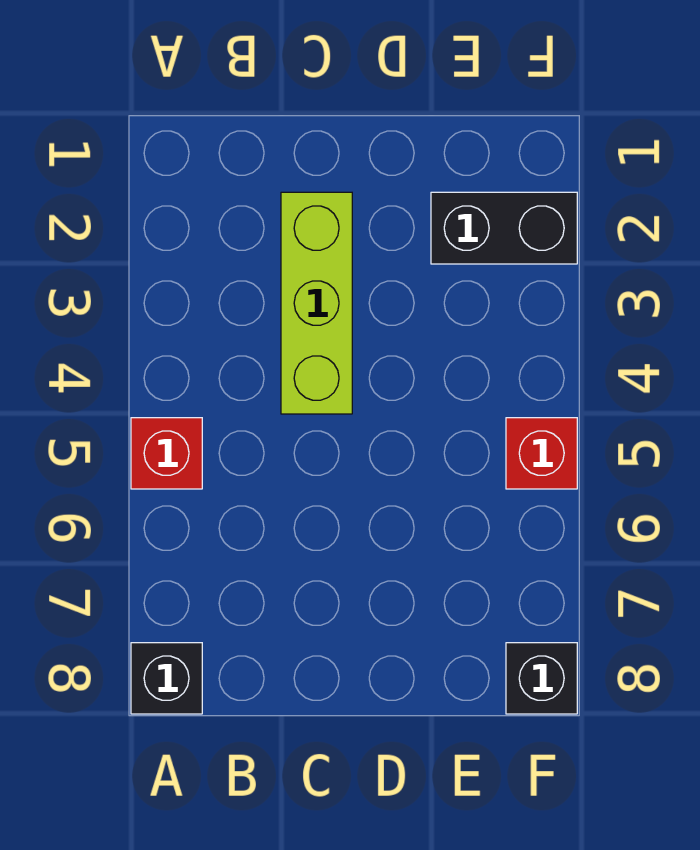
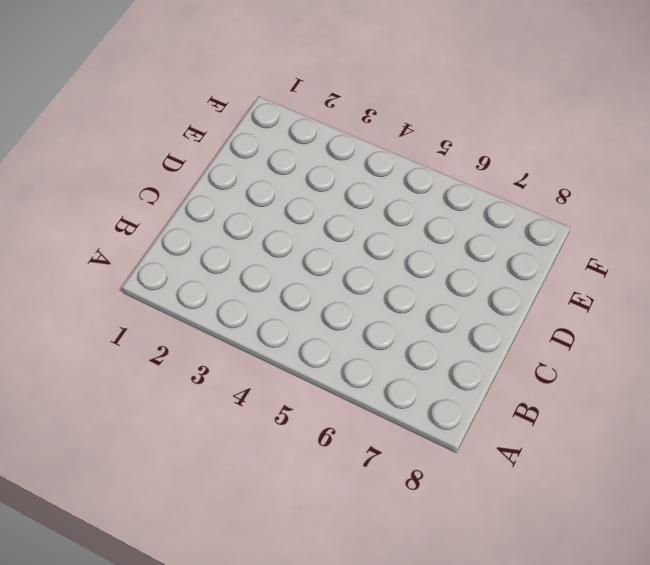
none -> red 1x1 brick [131,418,202,489]
none -> black 1x1 brick [131,643,202,714]

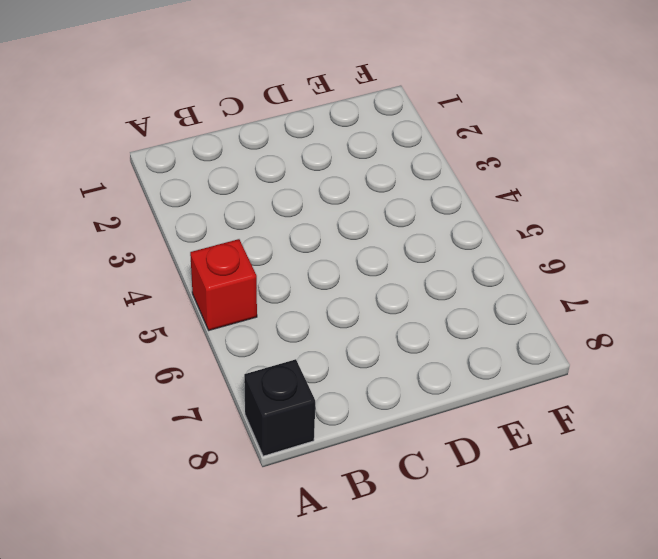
none -> lime 1x3 brick [281,192,352,414]
none -> black 1x2 brick [431,192,577,264]

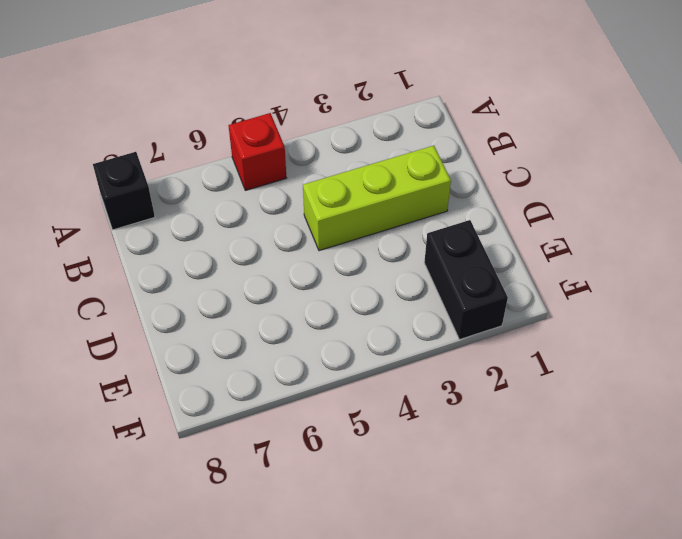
none -> red 1x1 brick [506,418,577,489]
none -> black 1x1 brick [506,643,577,714]

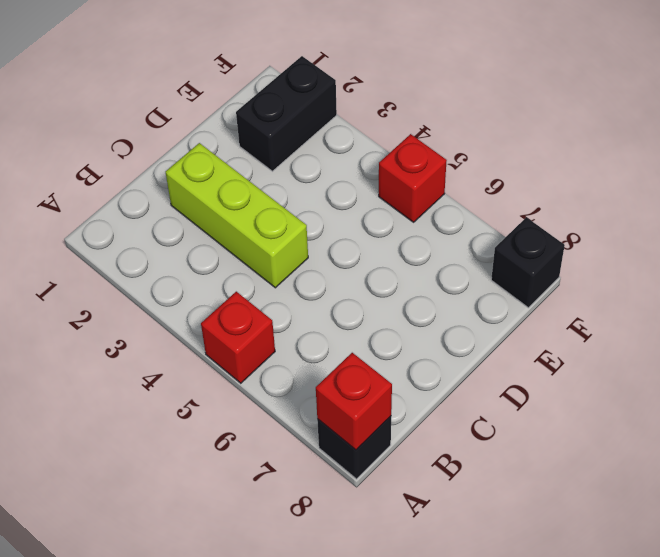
red 1x1 brick [316,353,392,450] -> none

